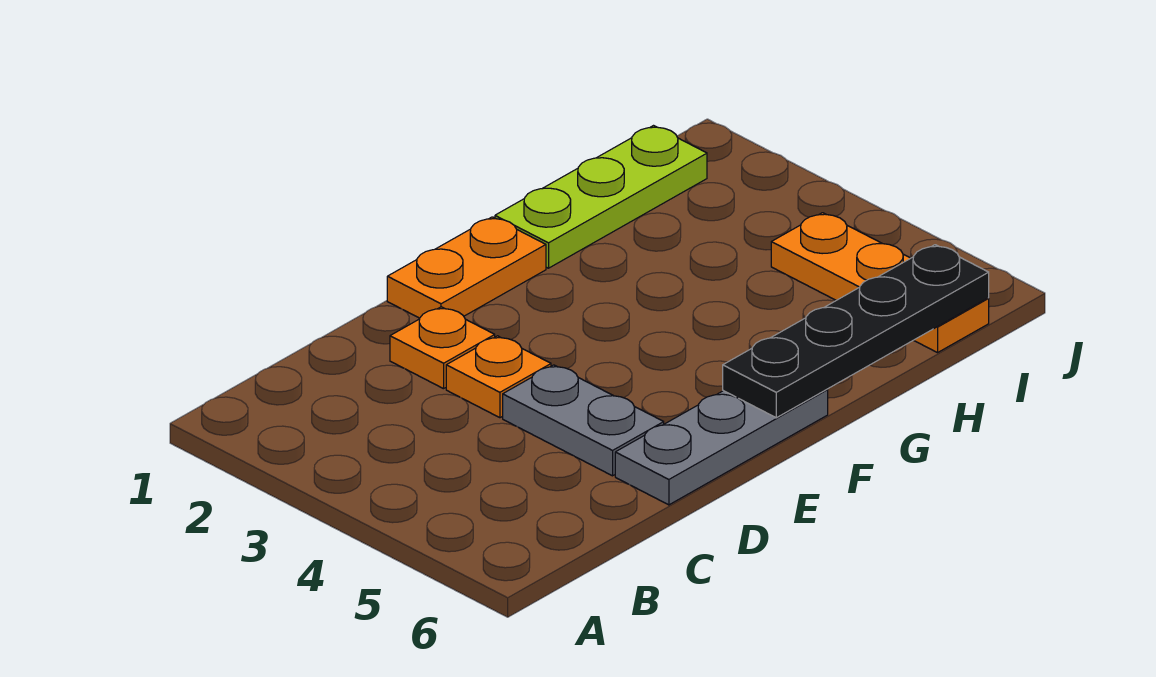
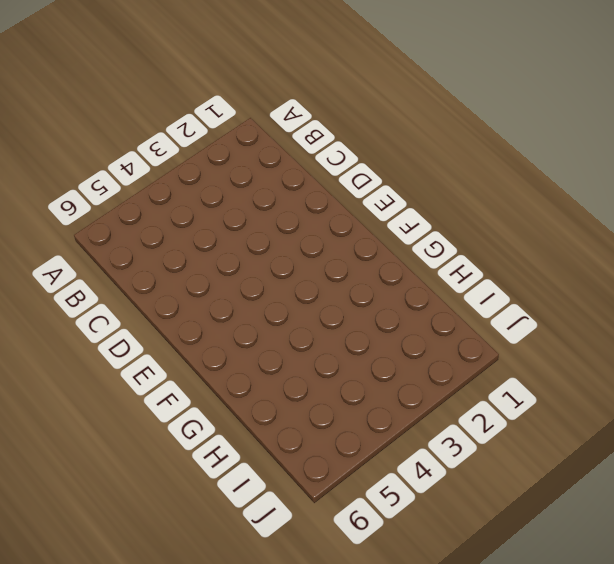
none -> orange 1x1 plate [390,307,495,389]
none -> orange 1x1 plate [446,336,551,418]

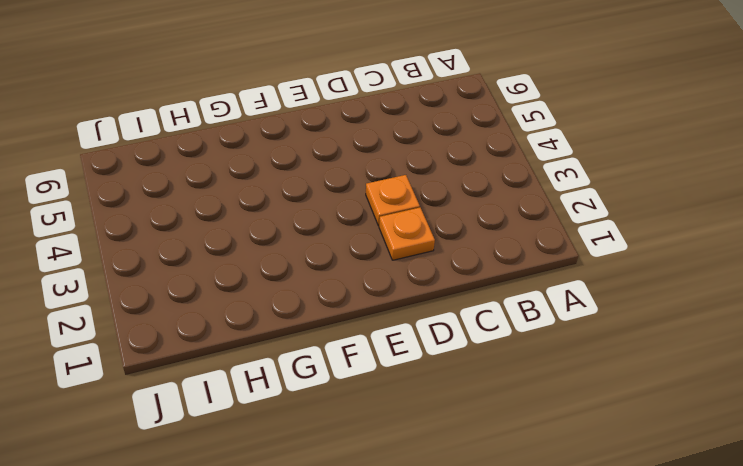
none -> grey 1x2 plate [503,365,664,476]
none -> grey 1x3 plate [615,390,828,505]

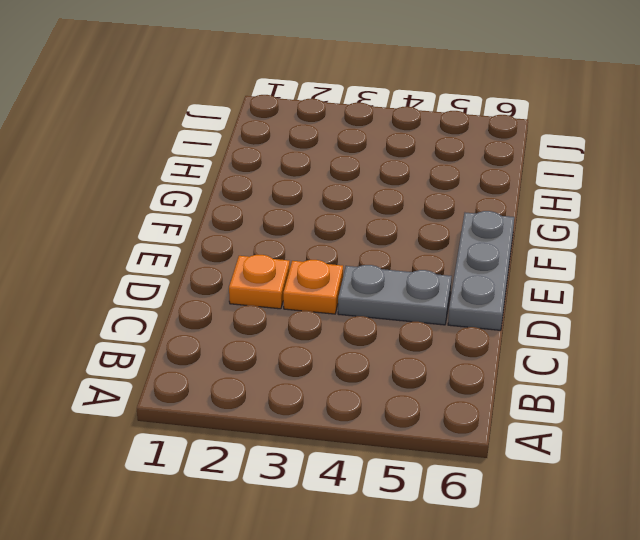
none -> orange 1x2 plate [387,217,546,318]
none -> lime 1x3 plate [495,126,707,268]

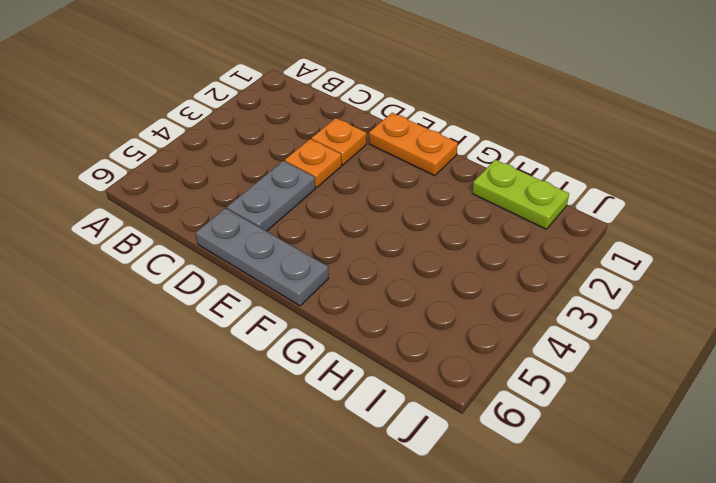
lime 1x2 plate [472,160,569,229] -> lime 1x3 plate [495,126,707,268]
none -> orange 1x3 plate [771,213,989,353]
none -> black 1x4 plate [723,245,989,418]

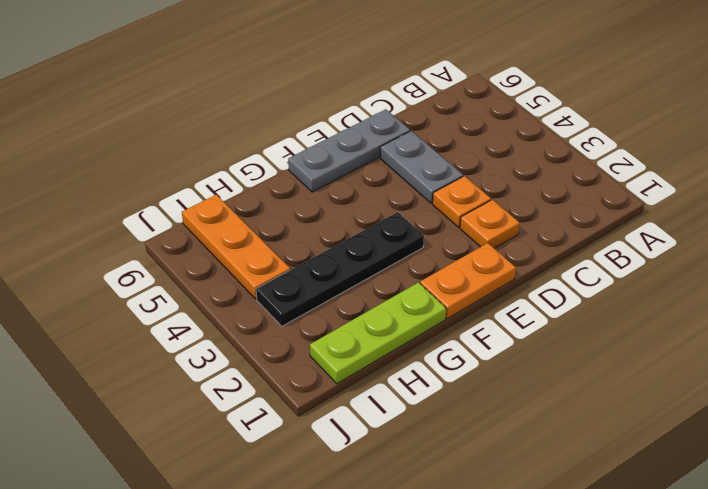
black 1x4 plate [256,212,424,326] -> black 1x4 plate moved to [723,245,989,418]

